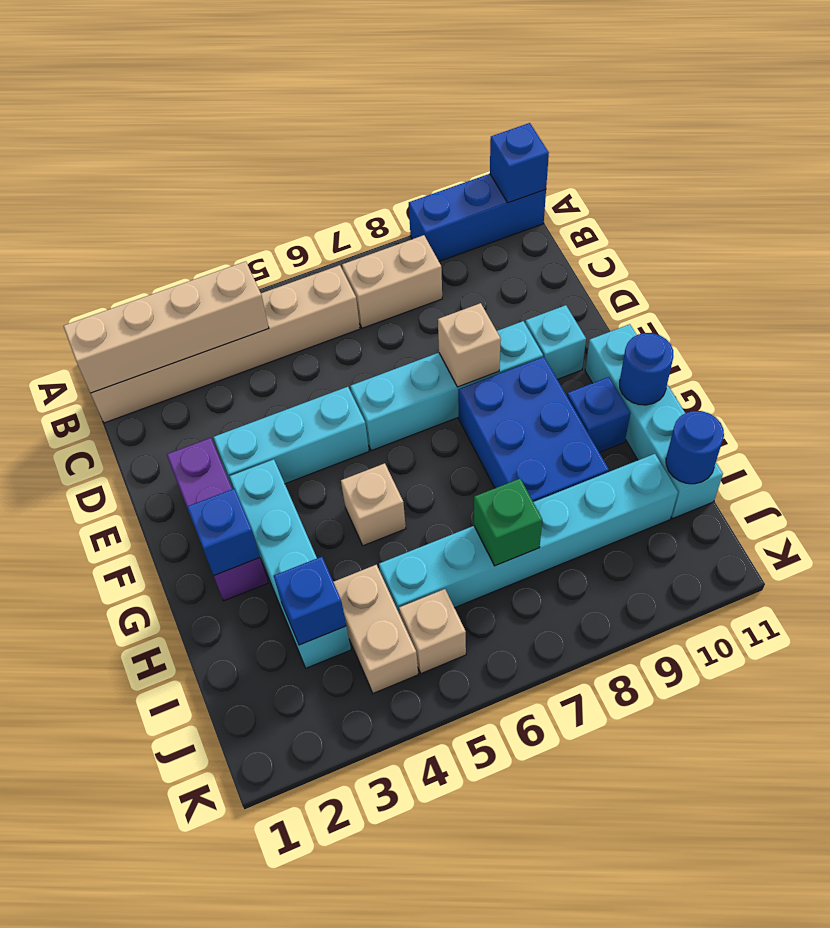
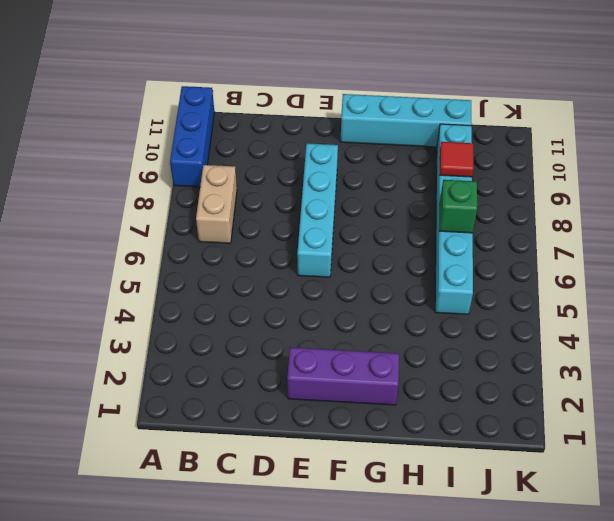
red 1x1 tile [440,142,474,177] -> none
none -> tan 1x6 brick [91,265,360,423]
none -> cyan 1x3 brick [213,387,369,489]
none -> cyan 1x1 brick [525,305,586,379]

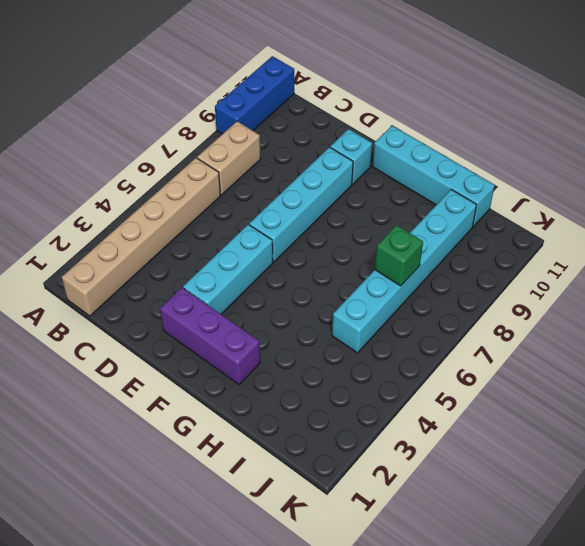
none -> cyan 1x4 brick [229,459,351,668]
none -> blue 2x3 brick [458,357,609,502]
none -> tan 1x1 brick [341,463,406,546]

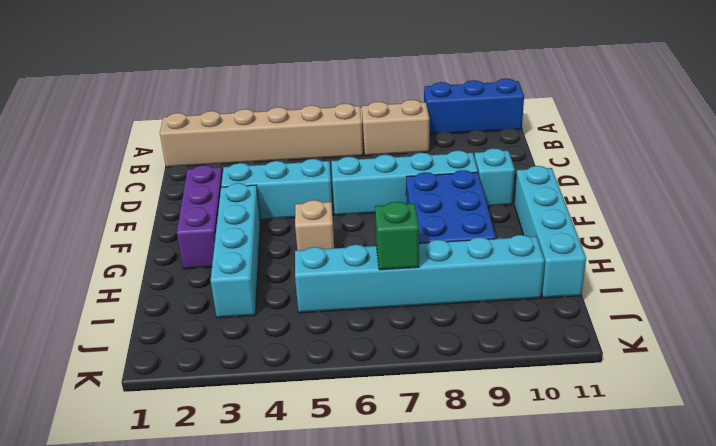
none -> blue 1x1 brick [567,377,631,452]
none -> tan 1x2 brick [334,565,418,693]
none -> tan 1x1 brick [399,589,466,674]

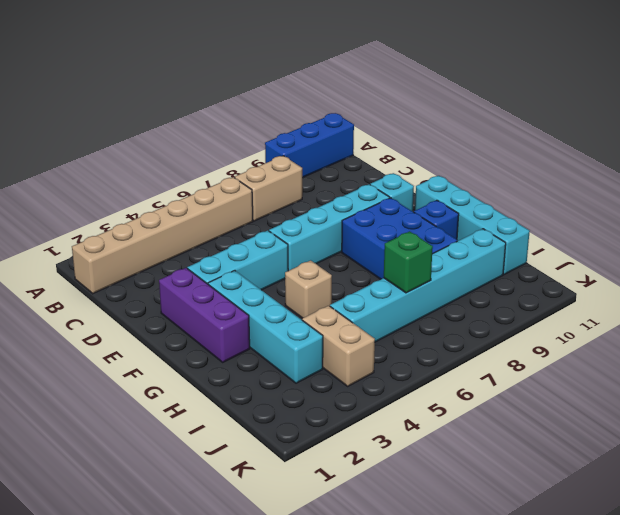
none -> tan 1x1 brick [399,589,466,674]
none -> blue 1x1 brick [490,123,549,203]
none -> tan 1x4 brick [64,261,269,393]

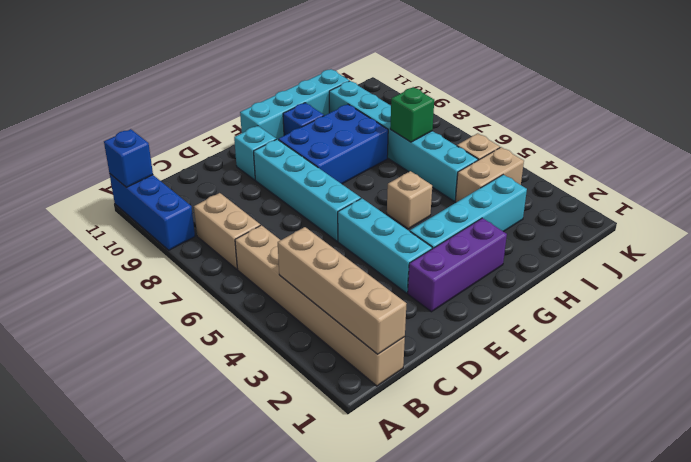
none -> tan 1x1 brick [438,303,501,387]
none -> blue 1x1 brick [187,488,260,575]
none -> blue 1x1 round brick [620,333,673,405]

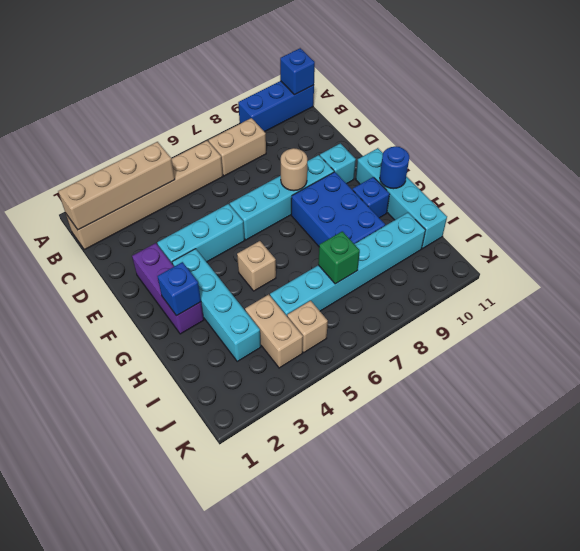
tan 1x1 round brick [281,148,307,191] -> tan 1x1 brick [438,303,501,387]
none -> blue 1x1 brick [274,557,346,645]
none -> blue 1x1 round brick [666,411,724,484]

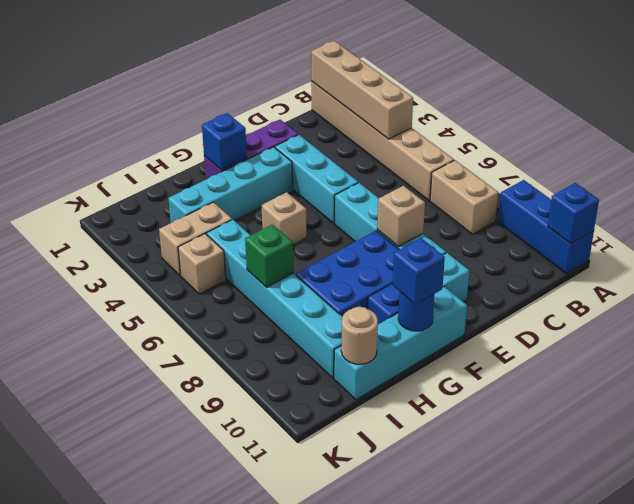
blue 1x1 brick [392,238,445,304] -> blue 1x1 brick moved to [274,557,346,645]
tan 1x1 round brick [341,307,378,364] -> blue 1x1 round brick [666,411,724,484]

